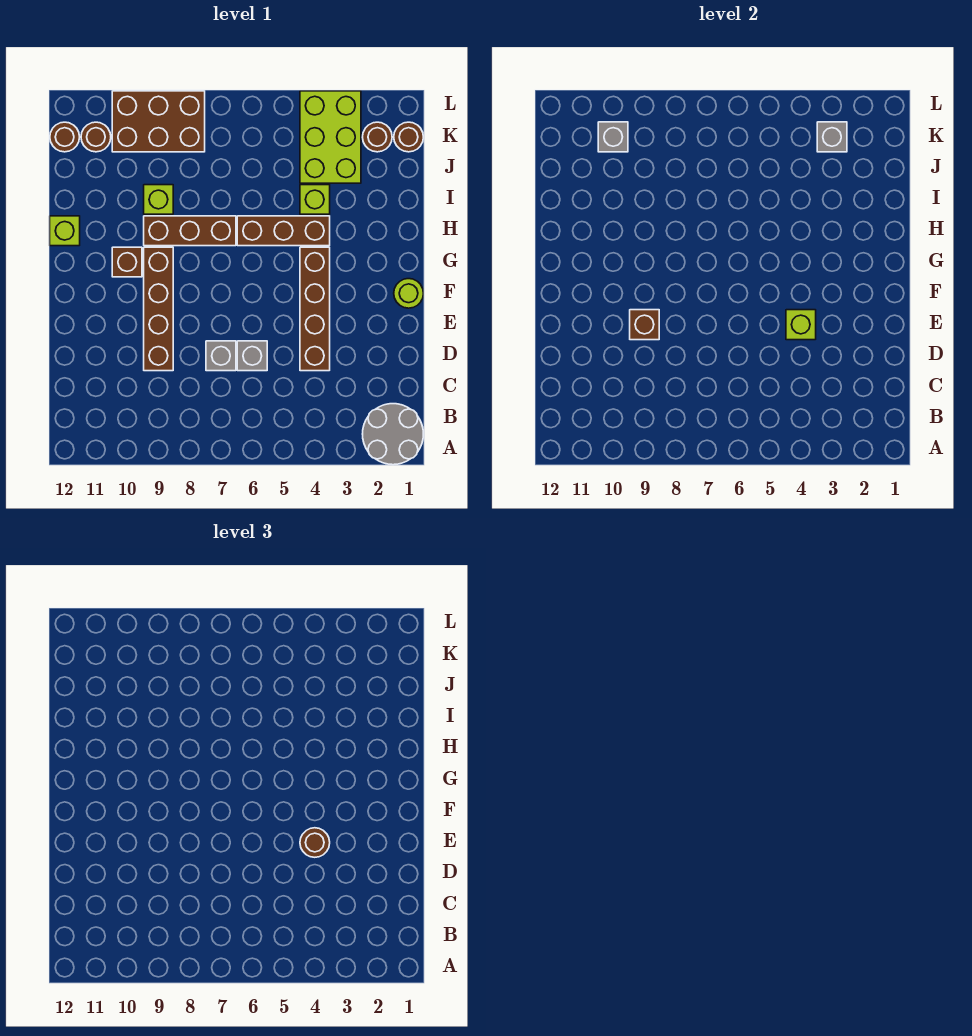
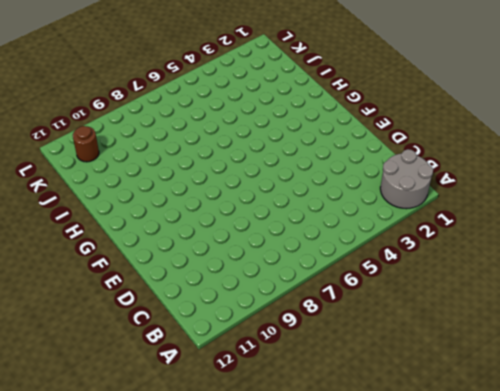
none -> brown 1x4 brick [300,247,330,371]
none -> grey 1x1 brick [237,341,267,371]
none -> grey 1x1 brick [206,341,236,371]

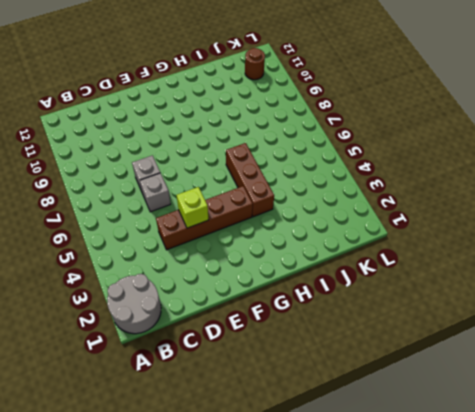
none -> brown 1x4 brick [144,247,173,371]
none -> lime 1x1 round brick [394,279,423,308]
none -> brown 1x1 brick [112,247,142,277]

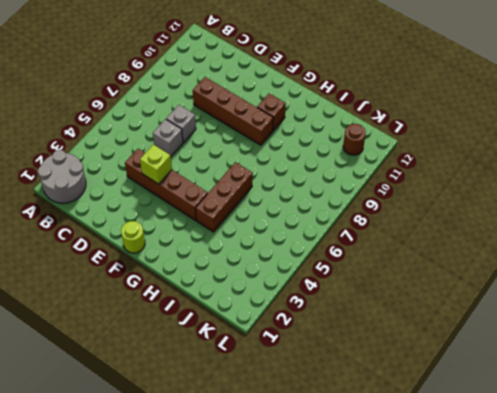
none -> brown 1x3 brick [144,216,236,246]
none -> lime 1x1 brick [50,216,80,246]
none -> lime 1x1 brick [300,185,330,214]

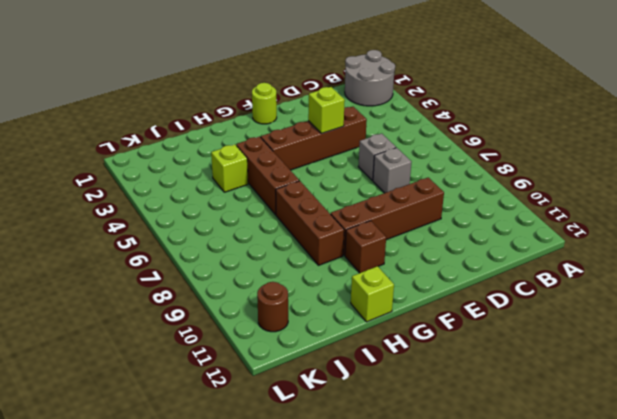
none -> lime 1x1 brick [144,185,173,214]
none -> lime 2x3 brick [300,91,361,183]
none -> brown 1x1 round brick [394,122,423,152]

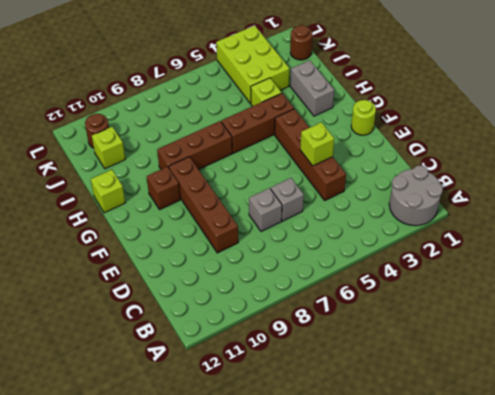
grey 1x2 brick [290,60,334,116] -> none
lime 1x1 brick [92,127,125,169] -> lime 1x1 brick moved to [144,185,173,214]
none -> brown 1x1 round brick [363,122,392,152]
none -> brown 2x3 brick [112,91,205,152]
none -> brown 1x1 round brick [50,122,80,152]

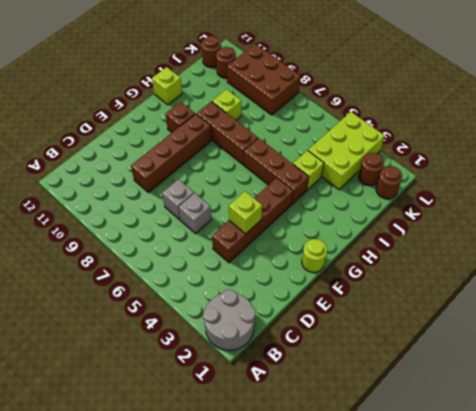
none -> brown 1x1 brick [630,310,659,340]
none -> grey 1x1 brick [817,122,847,152]
none -> grey 1x1 brick [598,122,628,152]

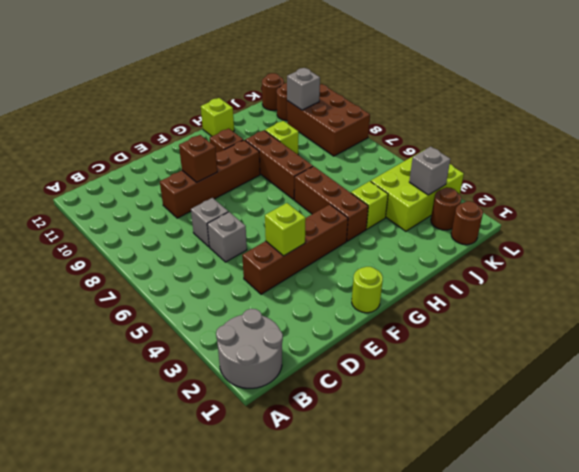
none -> brown 1x1 round brick [300,828,330,857]

